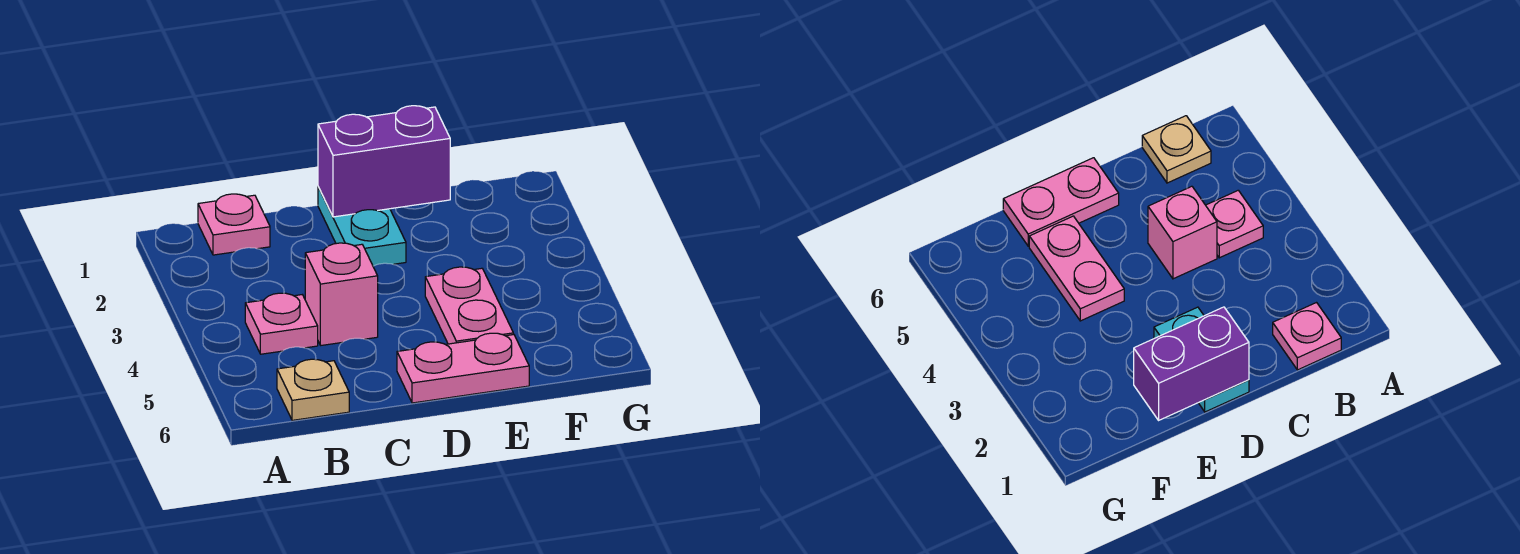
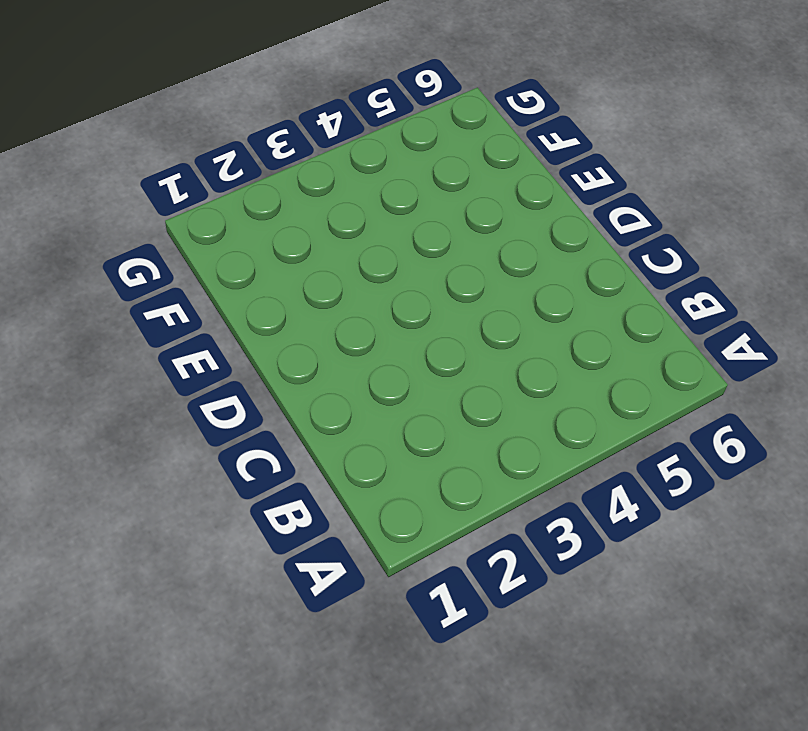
none -> pink 1x1 plate [198,194,270,255]
none -> pink 1x1 plate [245,293,318,354]

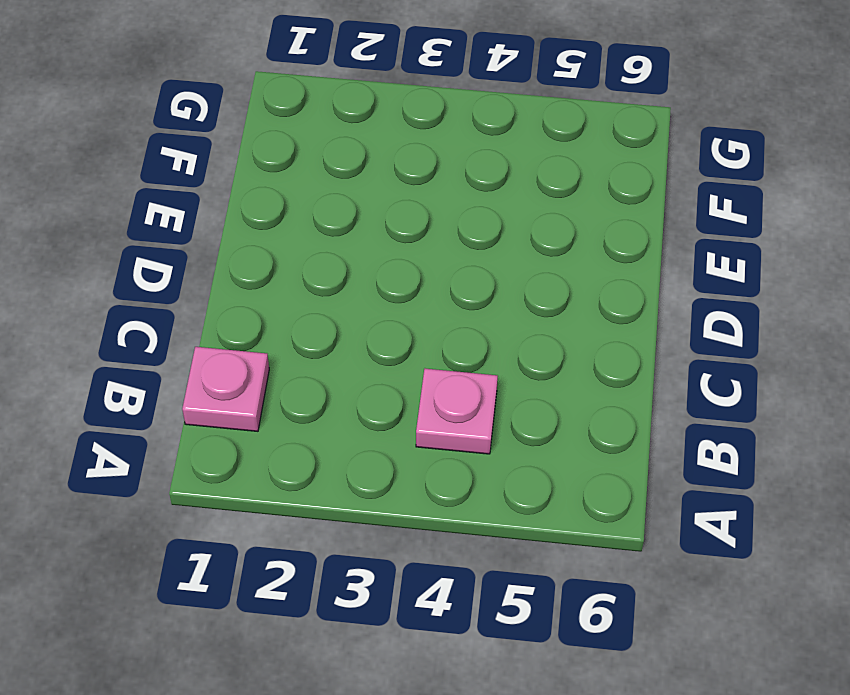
none -> tan 1x1 plate [277,359,349,420]
none -> pink 1x1 brick [305,243,378,345]

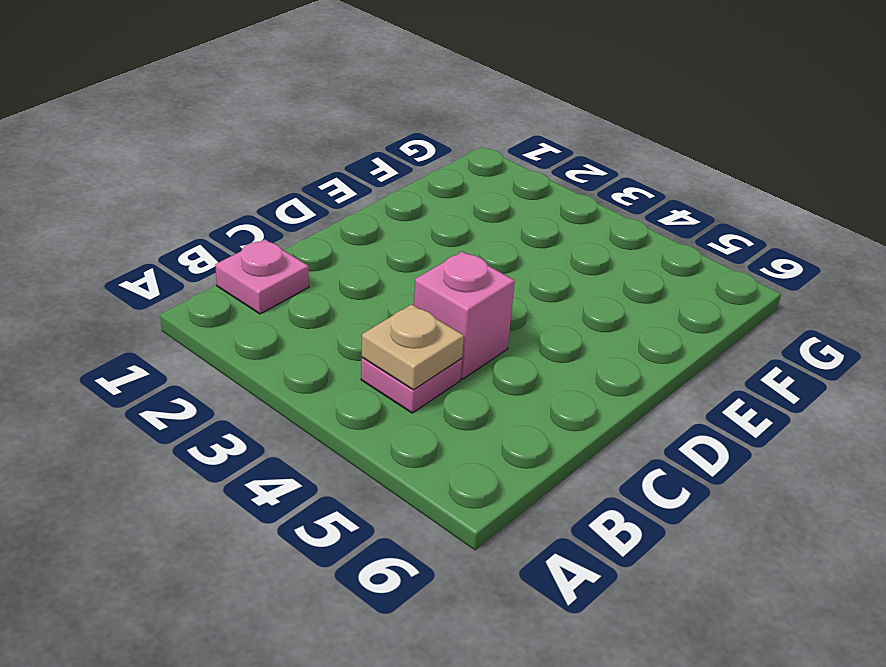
tan 1x1 plate [362,304,464,390] -> tan 1x1 plate moved to [277,359,349,420]
none -> cyan 1x2 plate [318,187,406,266]
none -> pink 1x2 plate [397,333,529,403]

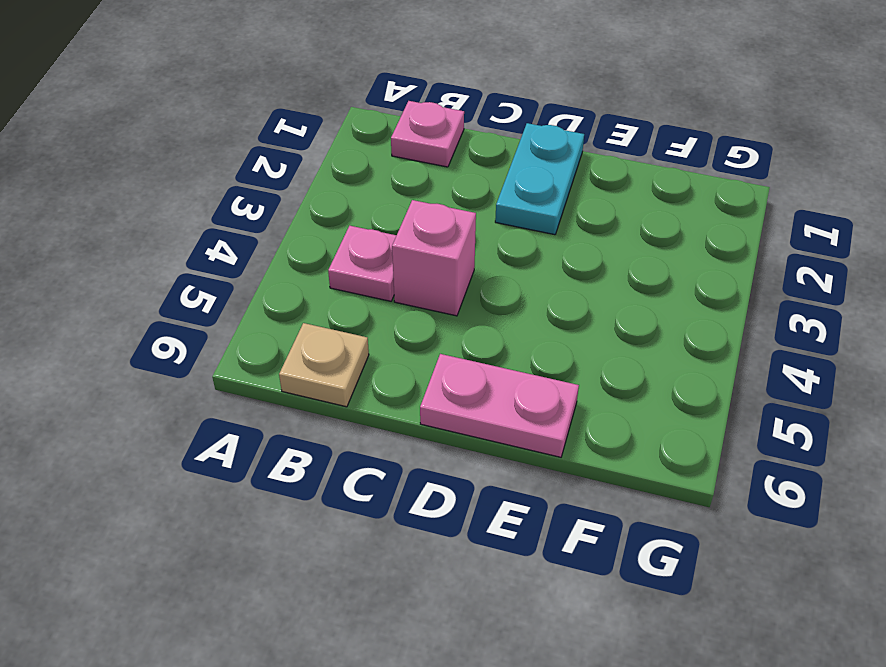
none -> pink 1x2 plate [425,267,513,344]
none -> purple 1x2 brick [318,106,450,217]

